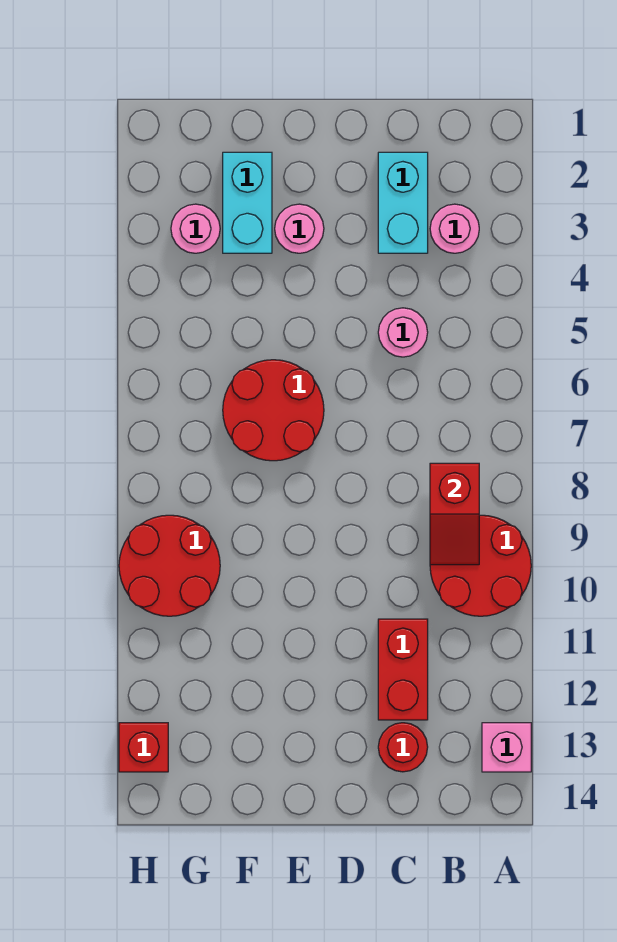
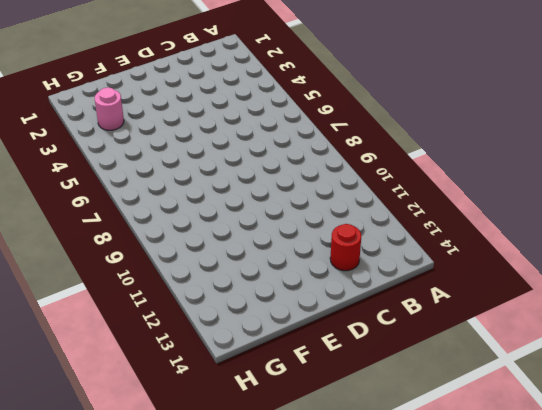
none -> red 2x2 round brick [430,515,531,616]
none -> pink 1x1 brick [482,723,531,772]
none -> pink 1x1 round brick [430,204,479,253]

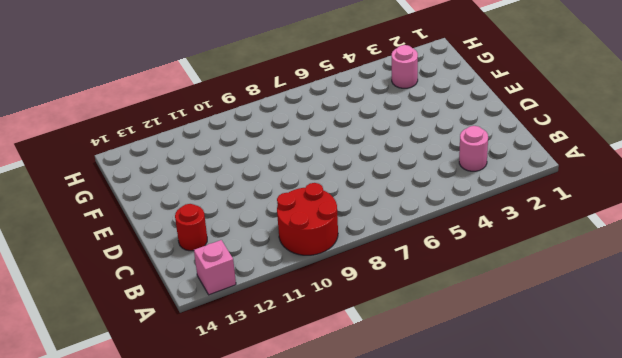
none -> cyan 1x2 brick [378,152,428,253]
none -> pink 1x1 round brick [378,308,428,357]
none -> red 1x2 brick [378,619,428,720]

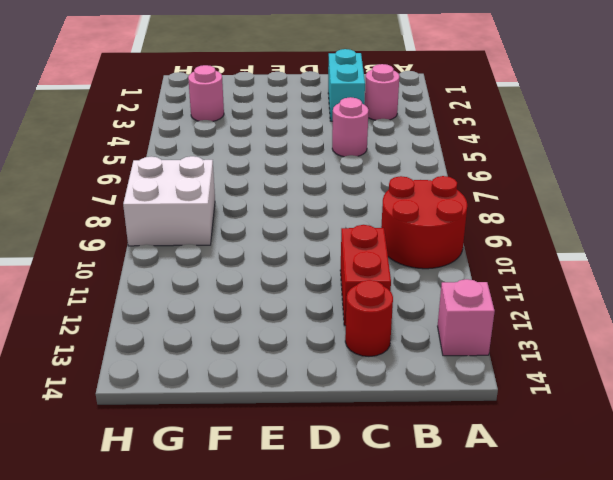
white 2x2 brick [123,156,215,246] -> red 2x2 round brick [119,515,220,616]
none -> pink 1x1 round brick [275,204,324,253]
none -> red 2x2 round brick [223,360,324,461]
none -> cyan 1x2 brick [223,152,272,253]

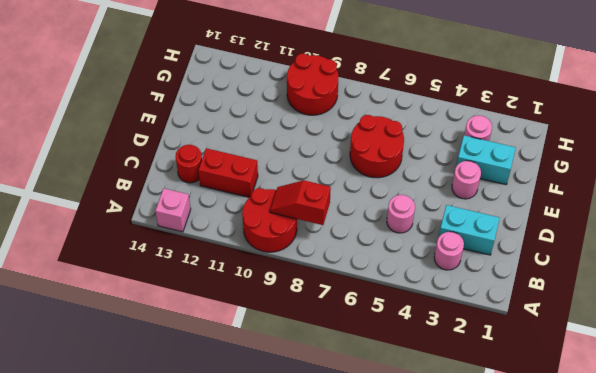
none -> red 1x1 brick [119,723,168,772]

